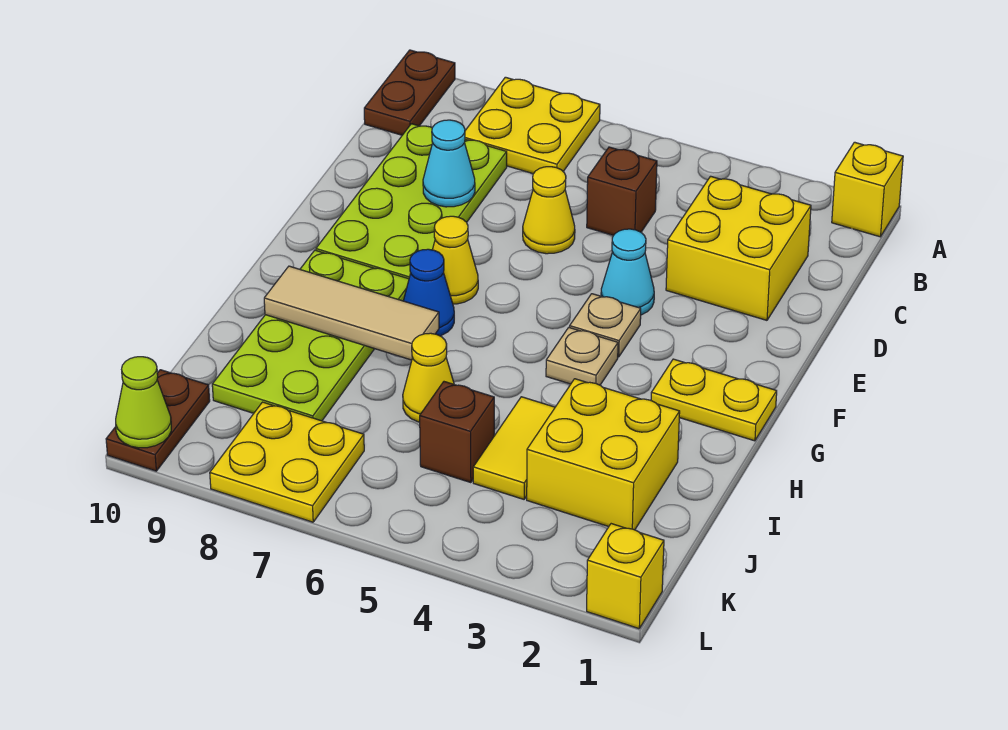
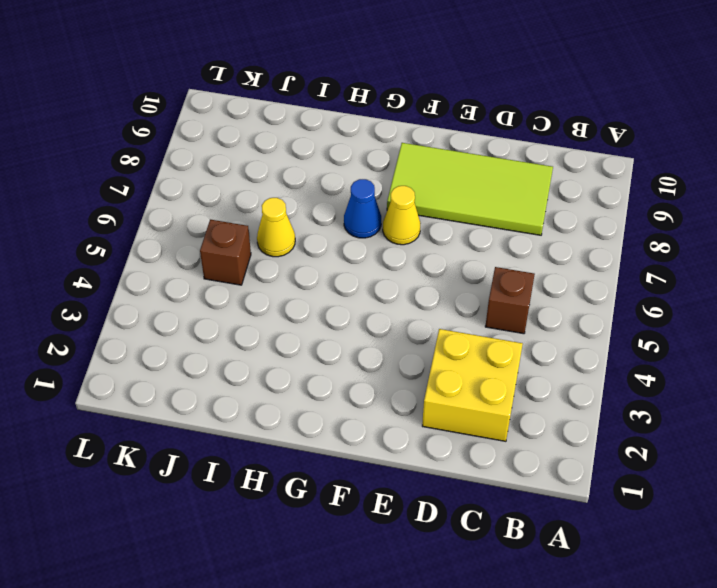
lime 2x4 tile [387,143,553,235] -> lime 2x4 plate [316,124,507,279]
none -> yellow 1x1 brick [832,142,903,237]
none -> yellow 2x2 plate [465,77,600,174]
none -> brown 1x2 plate [364,50,455,135]

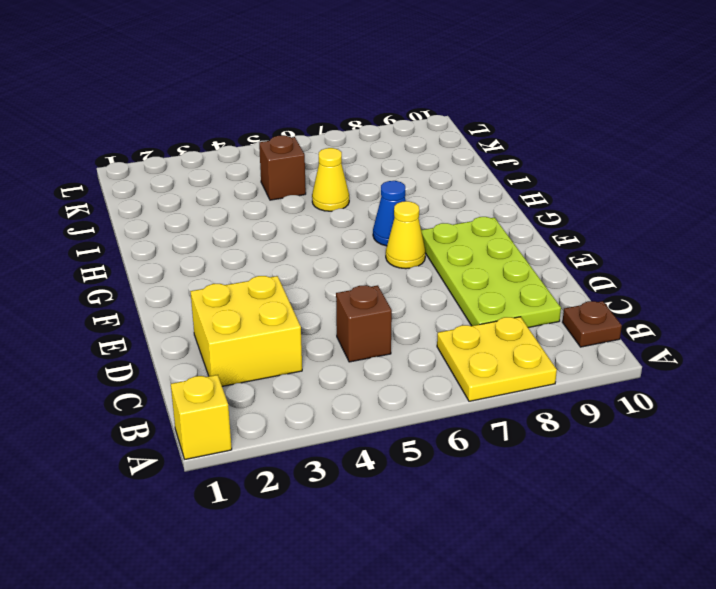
brown 1x1 plate [562,301,622,347] -> brown 1x2 plate [364,50,455,135]
none -> yellow 1x1 cone [523,167,575,254]
none -> cyan 1x1 cone [601,229,654,315]
none -> tan 1x1 plate [570,294,641,357]

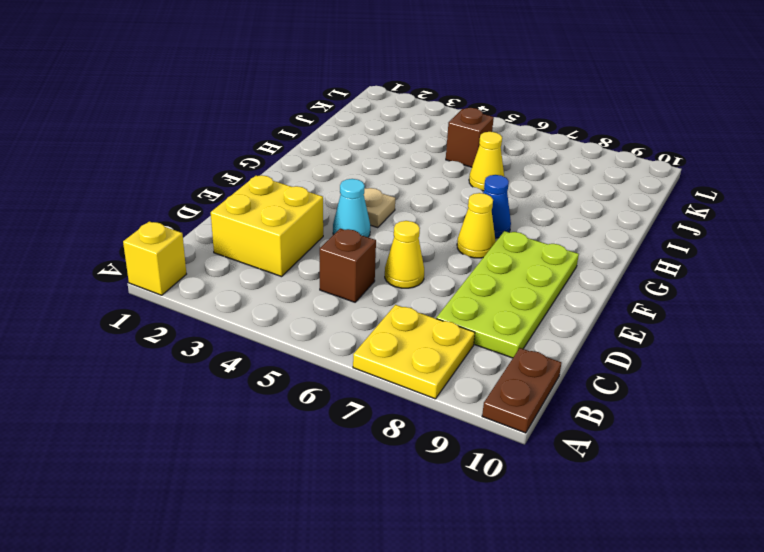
none -> yellow 1x2 plate [651,359,777,441]
none -> tan 1x1 plate [546,327,618,385]
none -> lime 2x4 plate [212,250,409,421]

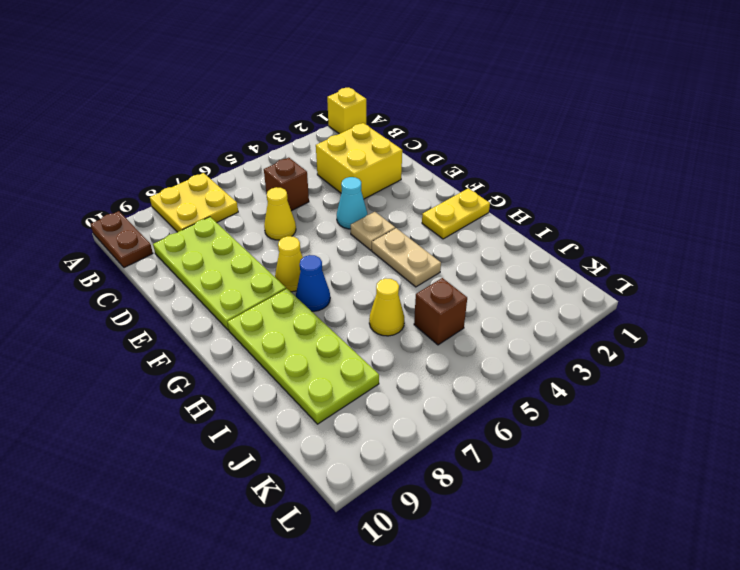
tan 1x2 plate [372,228,441,287] -> tan 1x1 plate [546,327,618,385]
none -> yellow 2x2 brick [527,379,680,530]
none -> yellow 1x2 tile [473,397,555,499]
none -> yellow 2x2 plate [210,402,364,522]

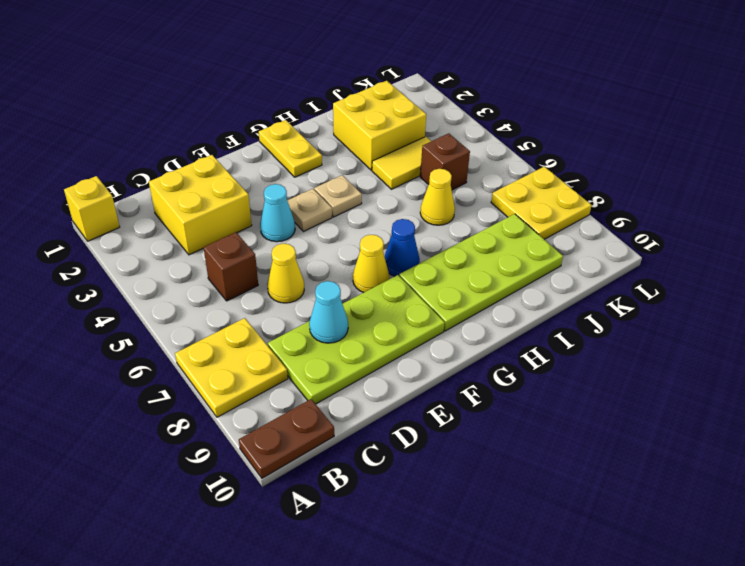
none -> brown 1x2 plate [106,370,210,471]
none -> yellow 1x1 brick [587,524,664,629]
none -> tan 1x3 tile [264,266,439,360]

